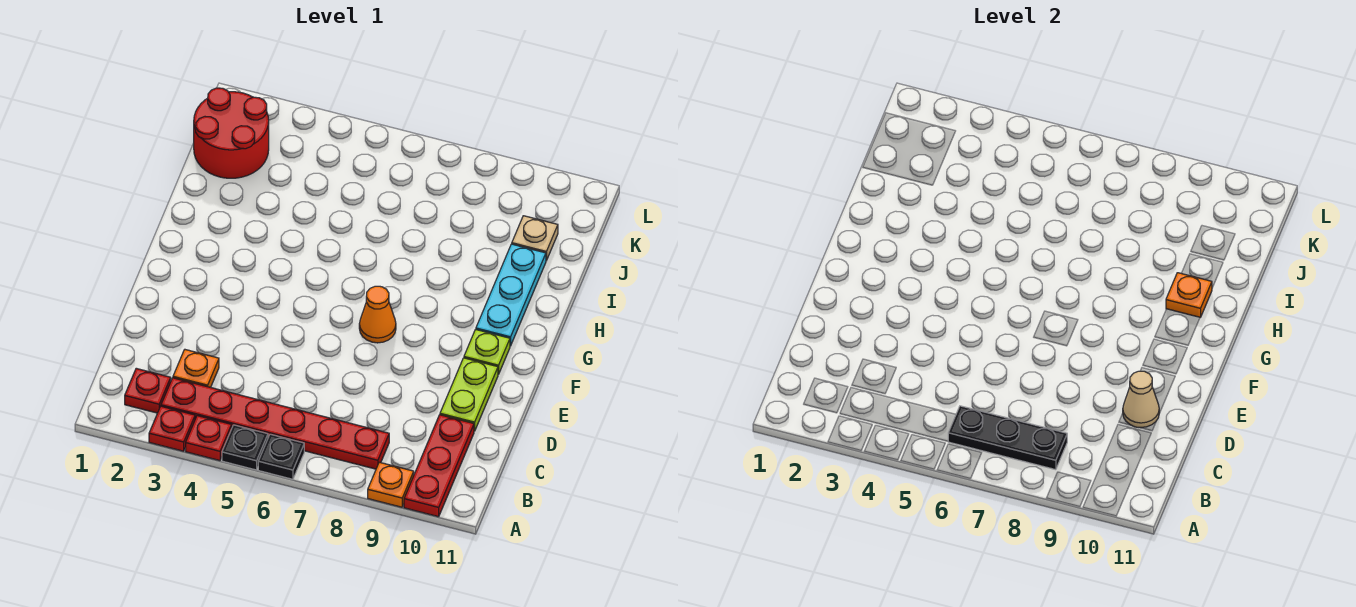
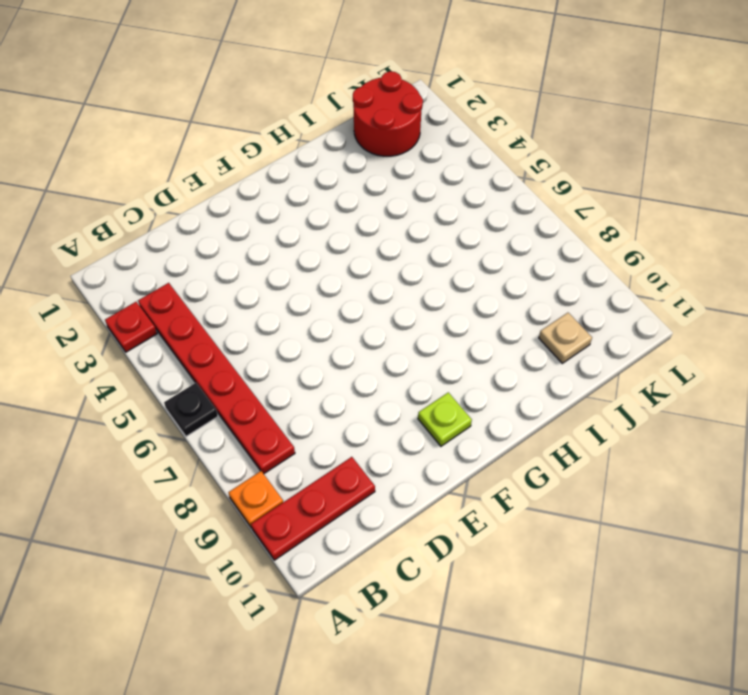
none -> red 1x1 plate [186,416,232,461]
none -> black 1x1 plate [222,425,268,470]
none -> red 1x1 plate [125,368,171,413]

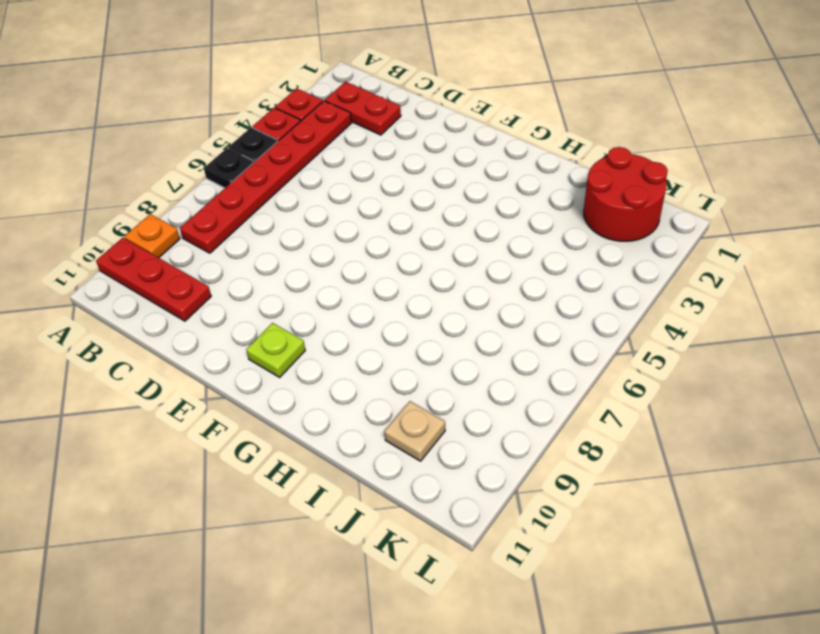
red 1x2 plate [325,82,401,135] -> red 1x1 plate [125,368,171,413]
none -> orange 1x1 plate [173,350,219,387]
none -> lime 1x2 plate [440,358,498,431]
none -> orange 1x1 cone [359,286,396,343]

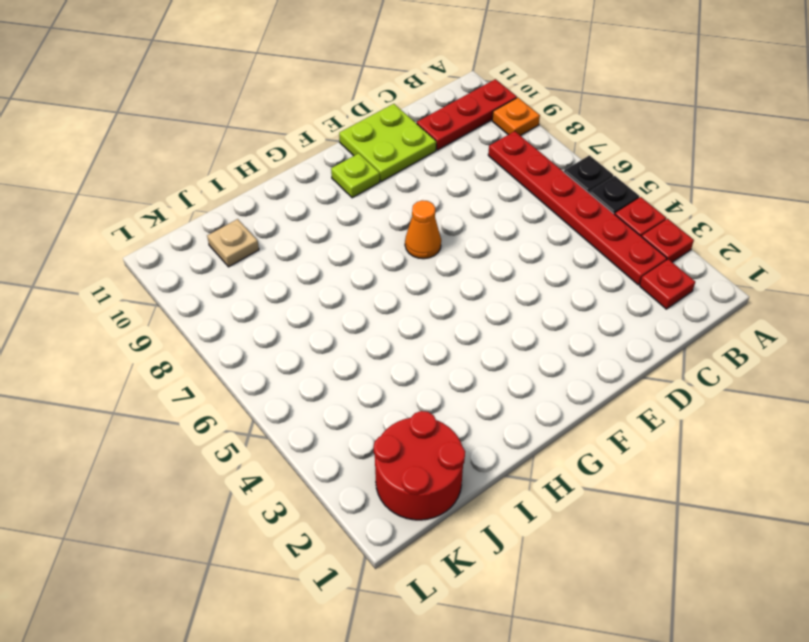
lime 2x2 plate [339,104,436,181] -> lime 1x2 plate [440,358,498,431]
none -> orange 1x1 plate [173,350,219,387]
none -> cyan 1x3 plate [476,244,546,346]
none -> black 1x3 plate [948,406,1067,470]

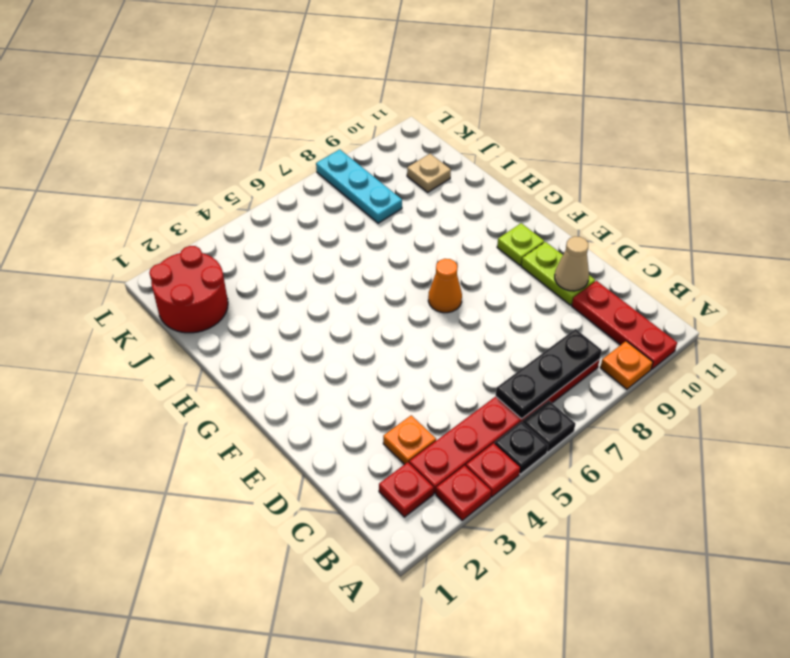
cyan 1x3 plate [316,149,402,223] -> cyan 1x3 plate moved to [476,244,546,346]
none -> orange 1x1 plate [1166,273,1212,317]

